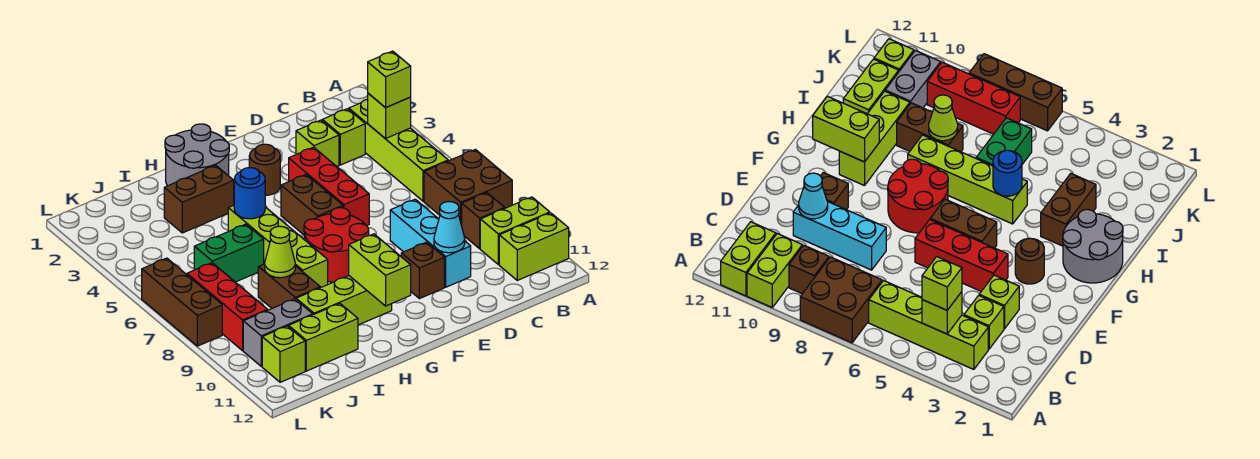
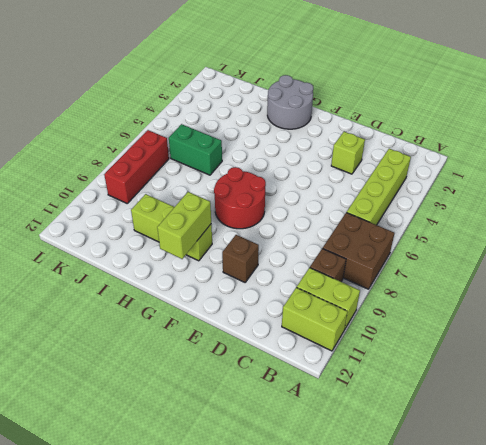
none -> lime 1x1 brick [322,109,365,165]
none -> cyan 1x3 brick [390,199,471,287]
none -> red 1x3 brick [289,147,369,226]
none -> brown 1x1 round brick [249,144,280,195]

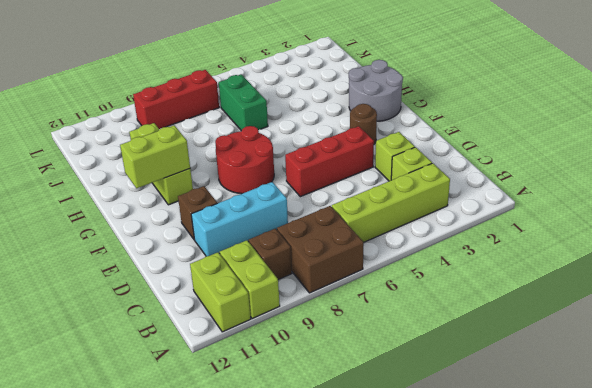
none -> brown 1x2 brick [281,175,343,236]
none -> brown 1x2 brick [164,165,234,233]
none -> lime 1x4 brick [228,205,328,288]
none -> brown 1x2 brick [258,264,320,308]

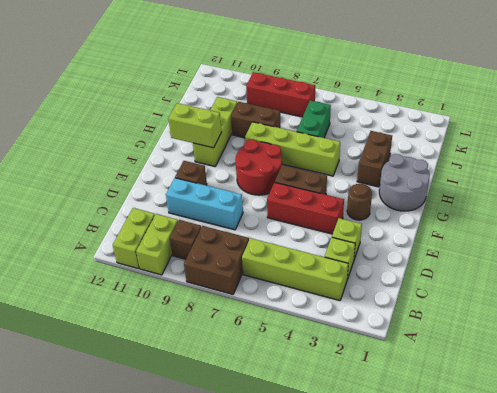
none -> lime 1x2 brick [289,304,358,371]
none -> grey 1x2 brick [243,299,313,366]
none -> lime 1x1 brick [262,326,305,382]
none -> brown 1x3 brick [142,258,222,346]

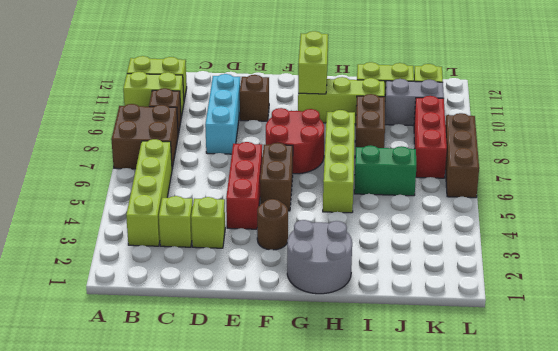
none -> brown 1x2 brick [164,165,234,233]
none -> lime 1x1 brick [368,93,411,139]
none -> cyan 1x1 cone [434,202,465,253]
none -> blue 1x1 round brick [234,168,265,219]

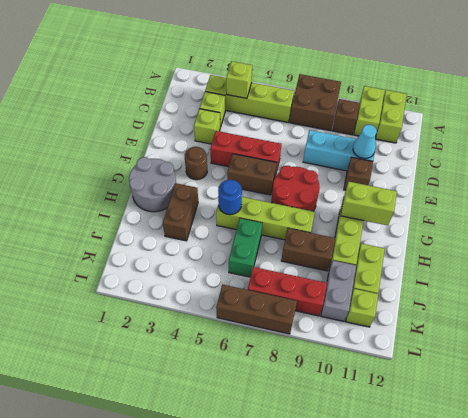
none -> lime 1x1 cone [265,226,295,278]
none -> lime 1x1 brick [368,51,411,108]

